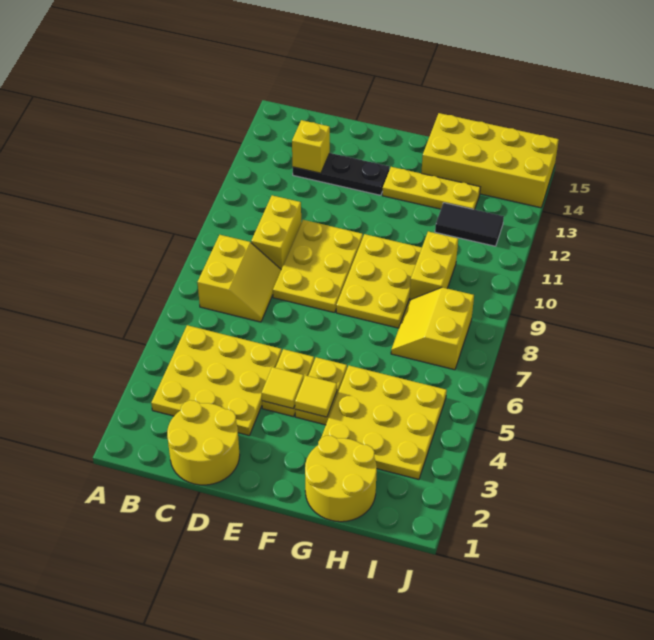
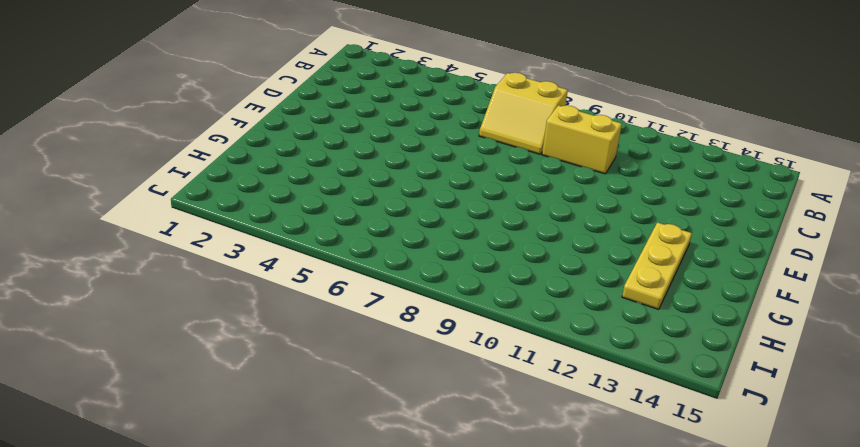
none -> yellow 3x3 plate [151,325,282,435]
none -> yellow 2x2 round brick [167,400,240,485]
none -> black 1x3 plate [293,153,389,195]

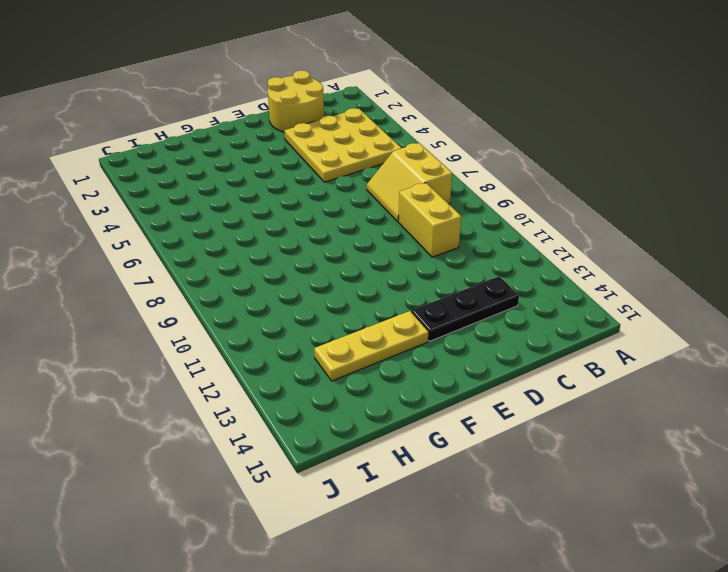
none -> yellow 2x3 plate [273,220,363,313]
none -> yellow 1x2 plate [262,349,314,417]
none -> yellow 1x2 plate [295,357,347,425]

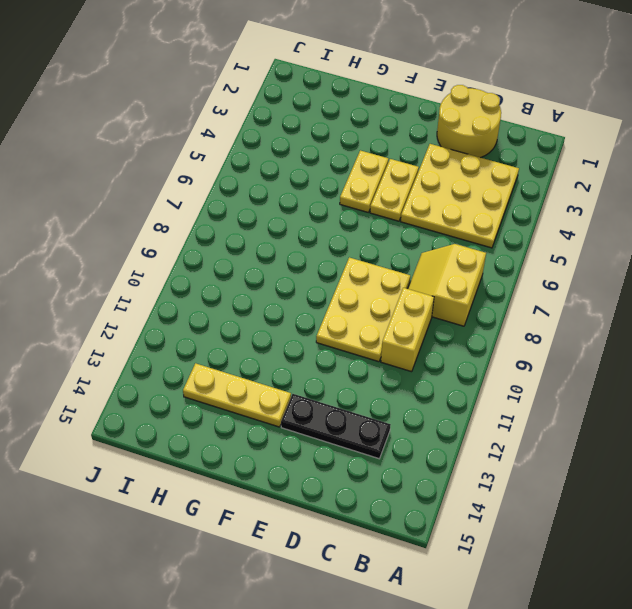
none -> yellow 2x3 plate [336,234,422,328]
none -> yellow 2x2 round brick [305,436,377,522]
none -> yellow 3x3 plate [321,366,447,479]

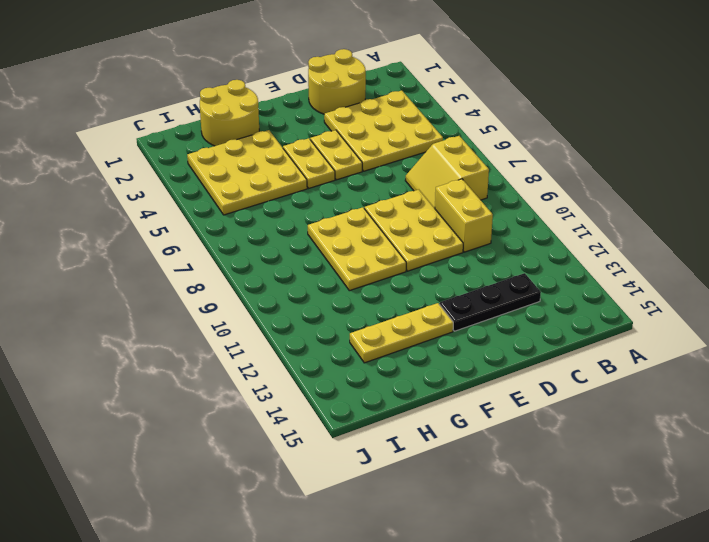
none -> yellow 2x4 brick [421,113,559,208]
none -> yellow 2x2 slope [391,287,474,370]
none -> yellow 1x2 brick [409,231,458,300]

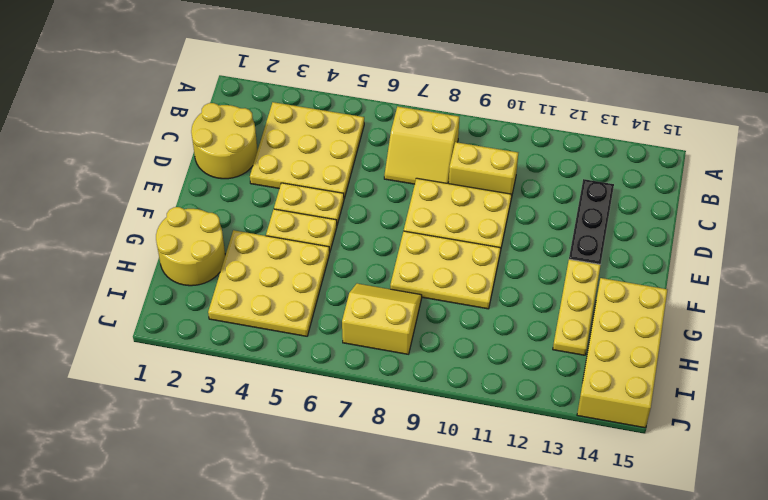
none -> yellow 1x2 brick [409,231,458,300]
none -> black 1x2 tile [435,203,504,246]
none -> yellow 1x1 brick [292,120,330,173]

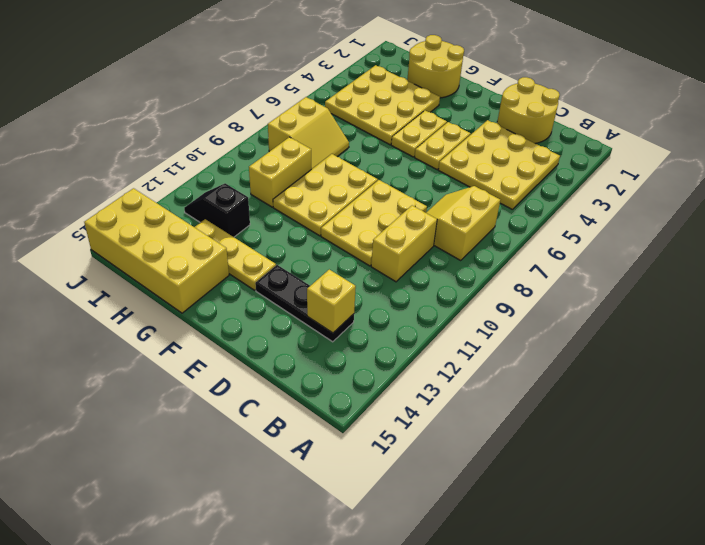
black 1x2 slope [184,183,250,237] -> black 1x2 tile [435,203,504,246]
none -> yellow 1x1 tile [262,367,304,409]
none -> yellow 1x1 tile [295,375,337,417]

